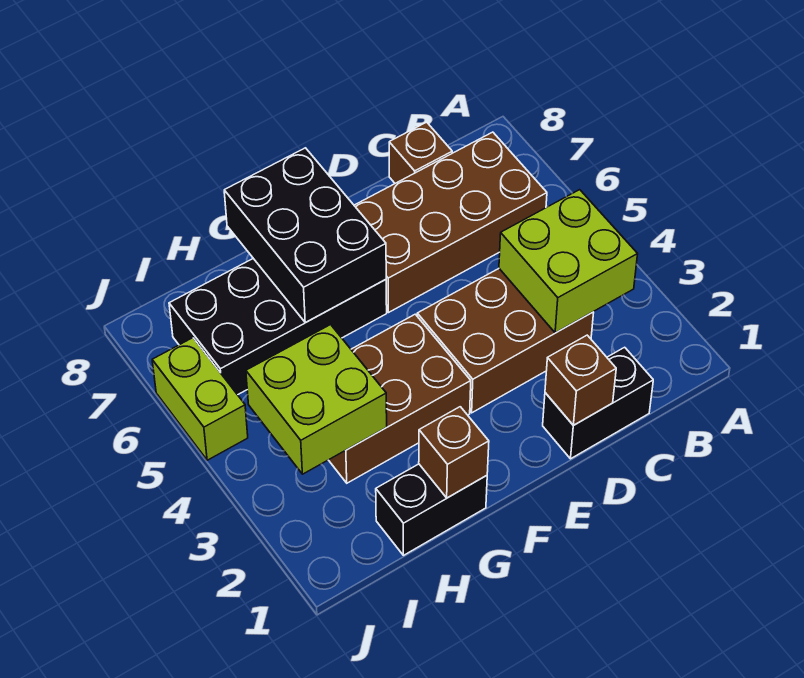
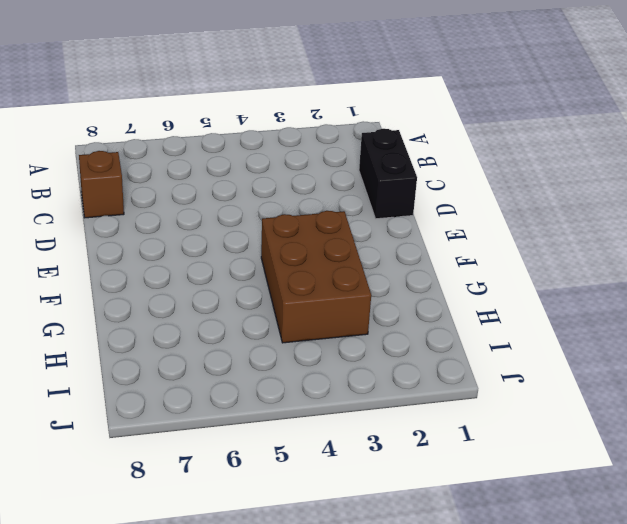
none -> brown 2x4 brick [354,132,547,312]
none -> brown 2x3 brick [417,269,594,413]
none -> black 2x4 brick [169,259,387,395]

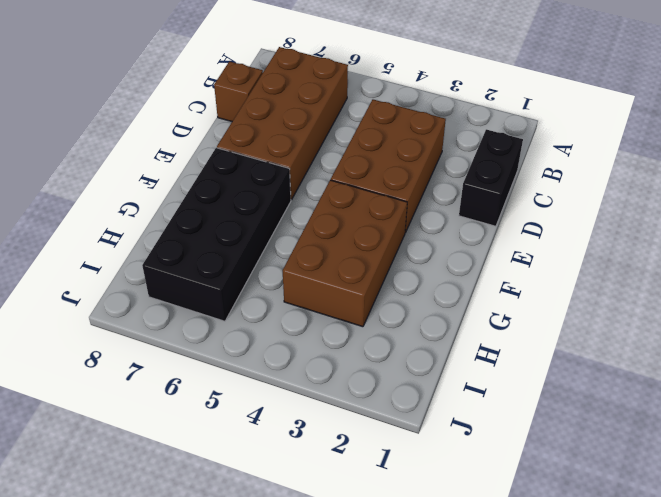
none -> black 1x2 brick [376,464,487,555]
none -> lime 1x2 brick [152,338,248,460]
none -> lime 2x2 brick [499,190,638,333]

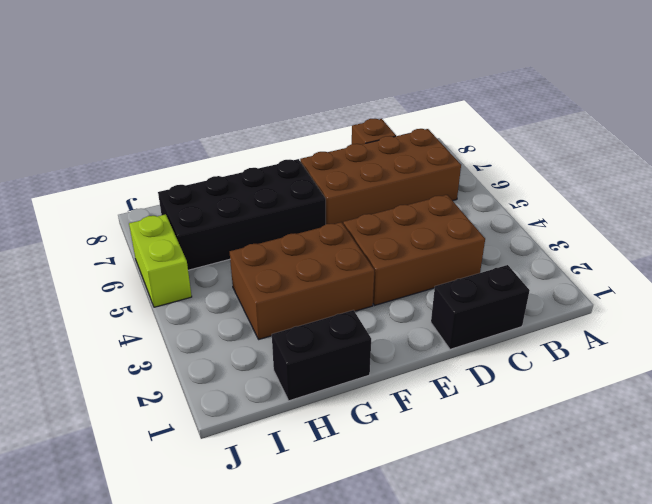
none -> lime 2x2 brick [499,190,638,333]
none -> brown 1x1 brick [545,335,616,425]
none -> black 2x3 brick [224,148,386,323]

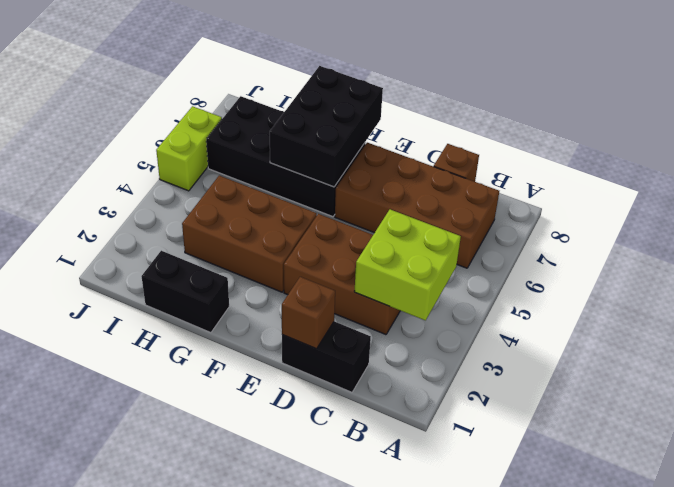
none -> brown 1x1 brick [419,407,489,498]
none -> lime 2x2 brick [246,325,387,474]

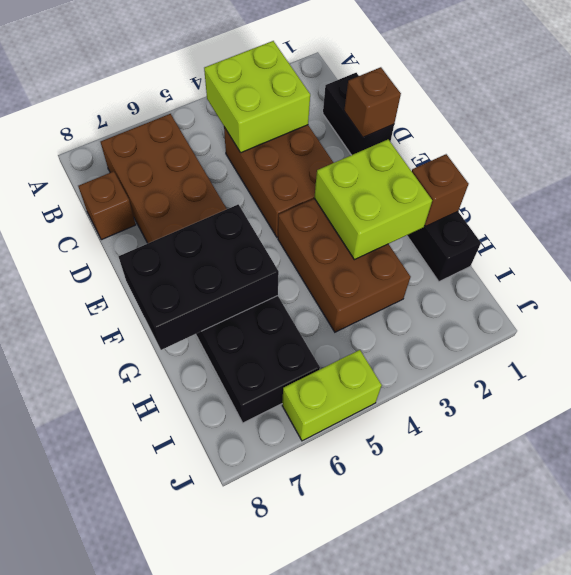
lime 2x2 brick [314,140,432,260] -> lime 2x2 brick moved to [246,325,387,474]

